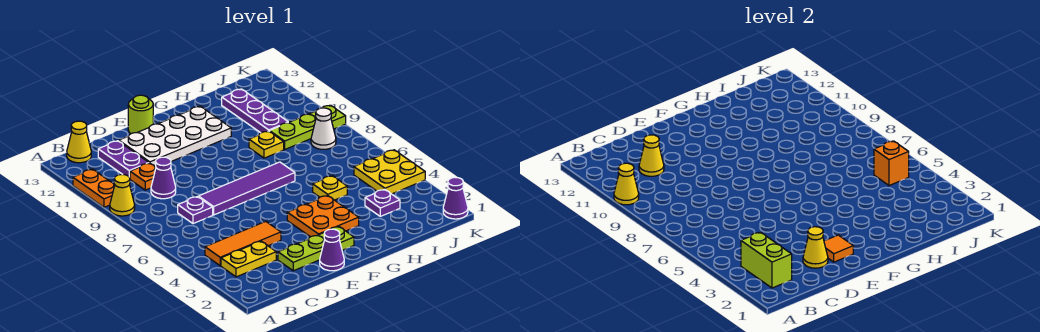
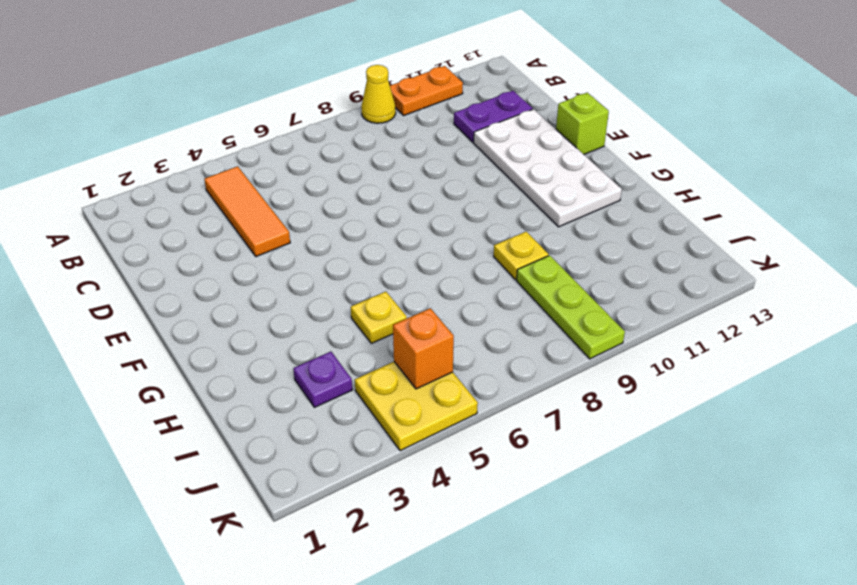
lime 1x1 brick [556,93,609,154] -> lime 1x1 round brick [128,95,153,134]
none -> yellow 1x2 plate [221,241,276,277]
none -> yellow 1x1 cone [67,121,91,163]
none -> purple 1x1 plate [178,197,213,224]

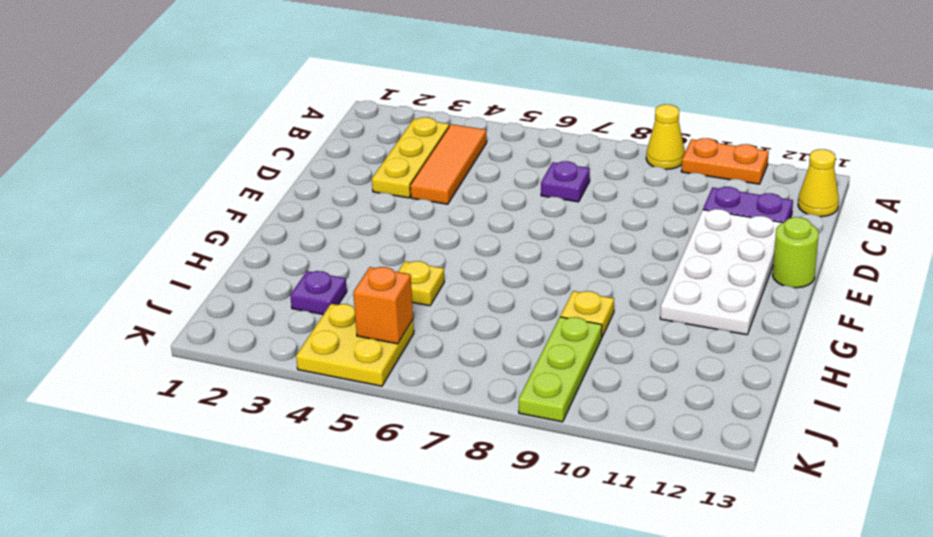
yellow 1x3 plate [372,117,449,198] -> yellow 1x2 plate [221,241,276,277]
none -> purple 1x1 cone [151,157,176,199]
none -> orange 1x1 plate [130,163,156,190]
none -> lime 1x3 plate [278,227,354,271]

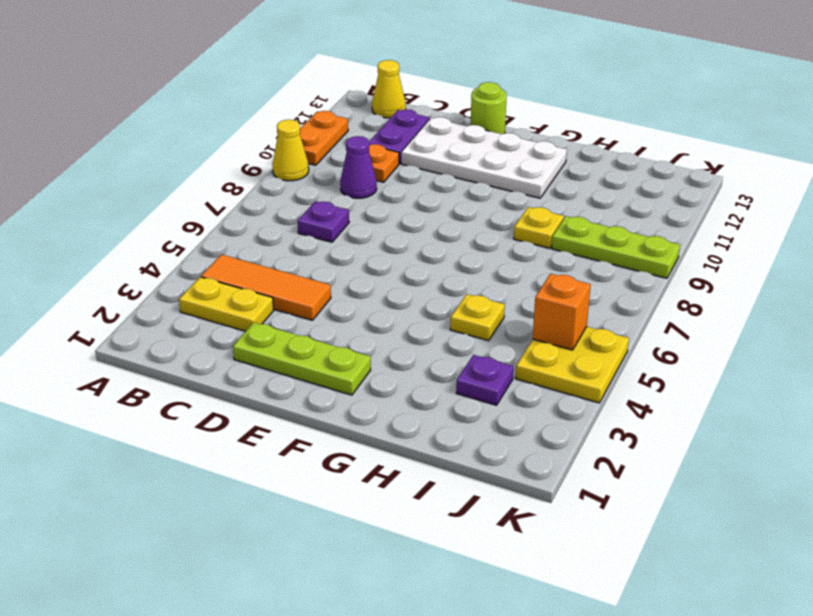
none -> purple 1x4 tile [198,162,295,215]
none -> purple 1x1 cone [320,229,344,271]
none -> orange 2x2 plate [287,196,359,237]

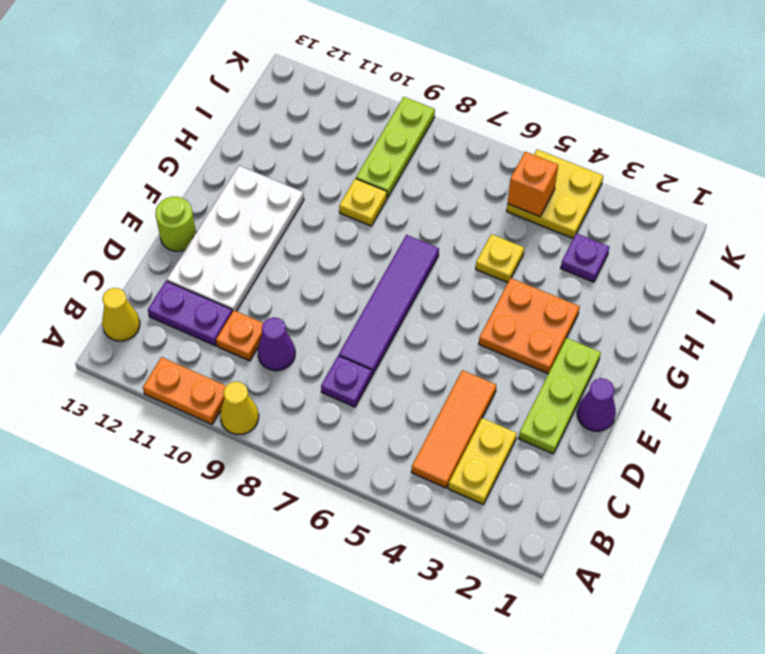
none -> purple 1x3 plate [222,89,288,133]
none -> white 1x1 cone [311,108,336,149]
none -> purple 1x1 cone [443,177,468,219]

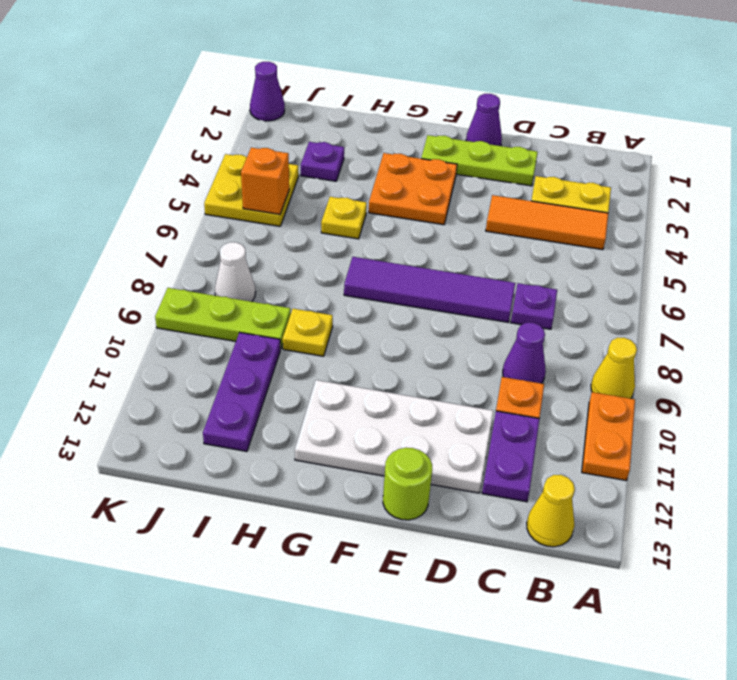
none -> yellow 1x1 cone [614,163,639,205]
none -> lime 1x2 brick [741,232,792,288]
none -> yellow 1x1 cone [639,135,664,176]

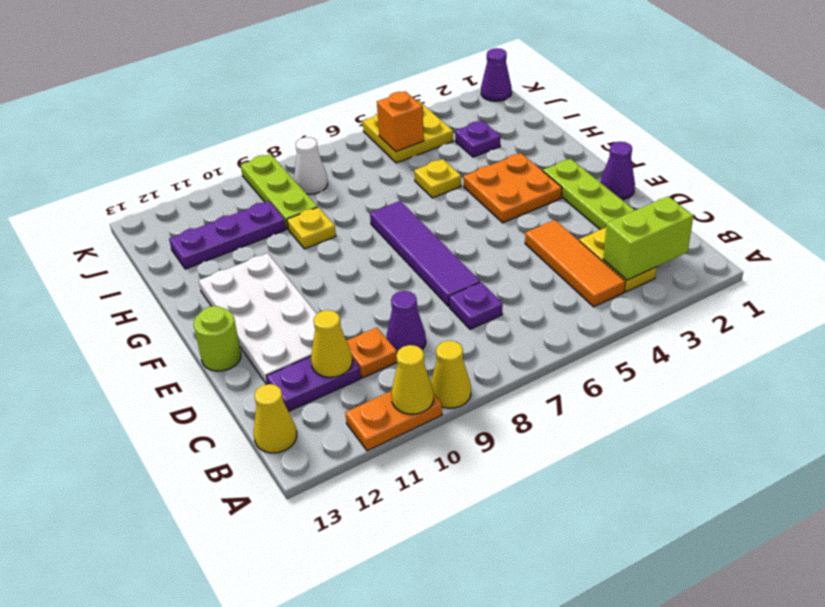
none -> yellow 1x1 cone [803,227,828,268]
none -> orange 1x1 tile [824,235,853,262]

